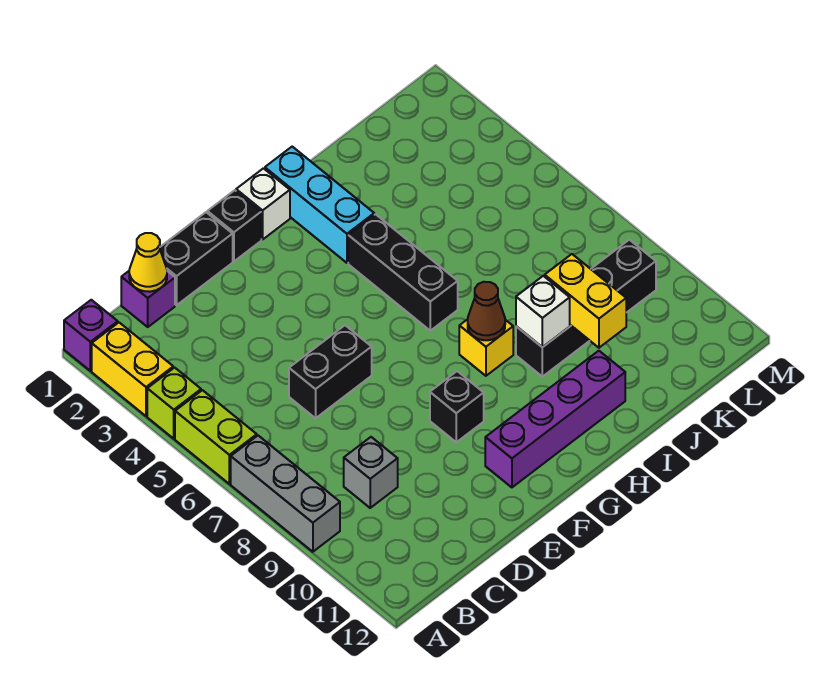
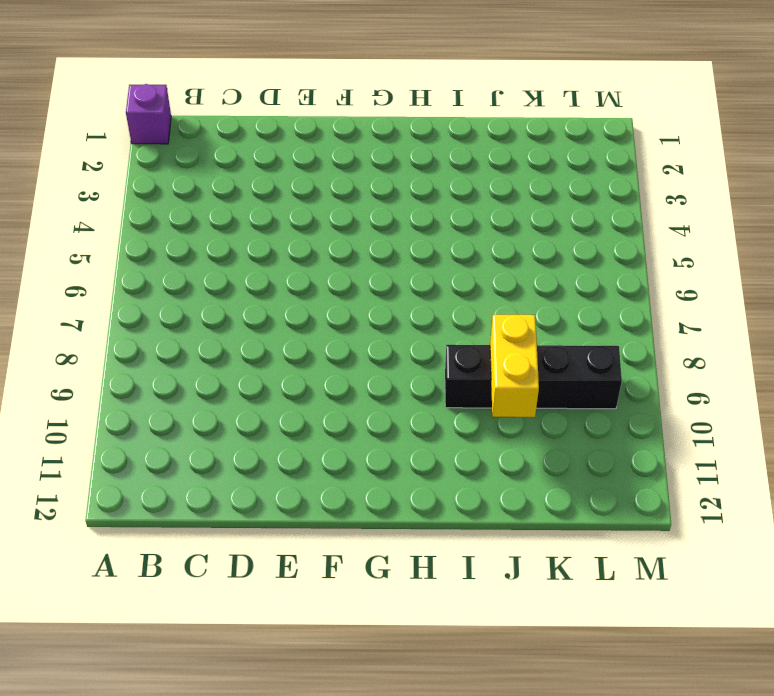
none -> yellow 1x2 brick [92,323,173,416]
none -> lime 1x1 brick [147,368,201,439]
none -> lime 1x2 brick [175,390,257,484]

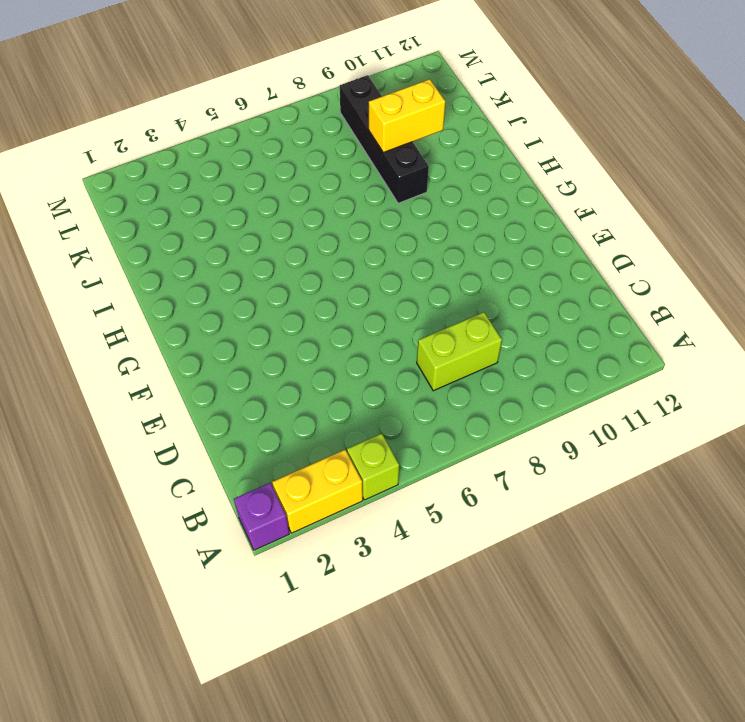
lime 1x2 brick [417,312,502,391] -> lime 1x2 brick moved to [175,390,257,484]
none -> grey 1x3 brick [231,436,340,552]
none -> purple 1x1 brick [121,271,175,327]
none -> grey 1x1 brick [344,437,398,508]

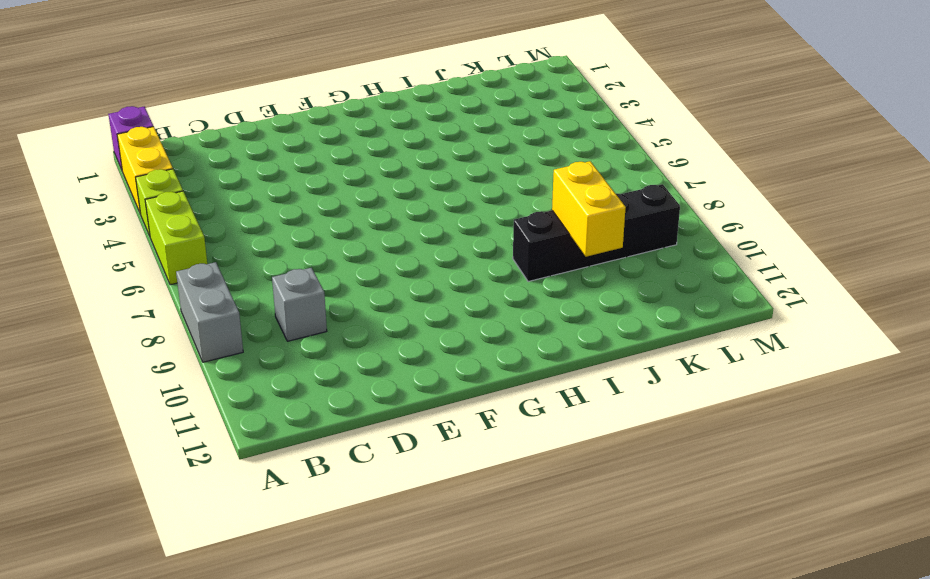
grey 1x2 brick [176,262,243,362] -> grey 1x3 brick [231,436,340,552]
none -> purple 1x1 brick [121,271,175,327]
none -> black 1x2 brick [160,212,233,305]
none -> black 1x2 brick [289,325,372,418]

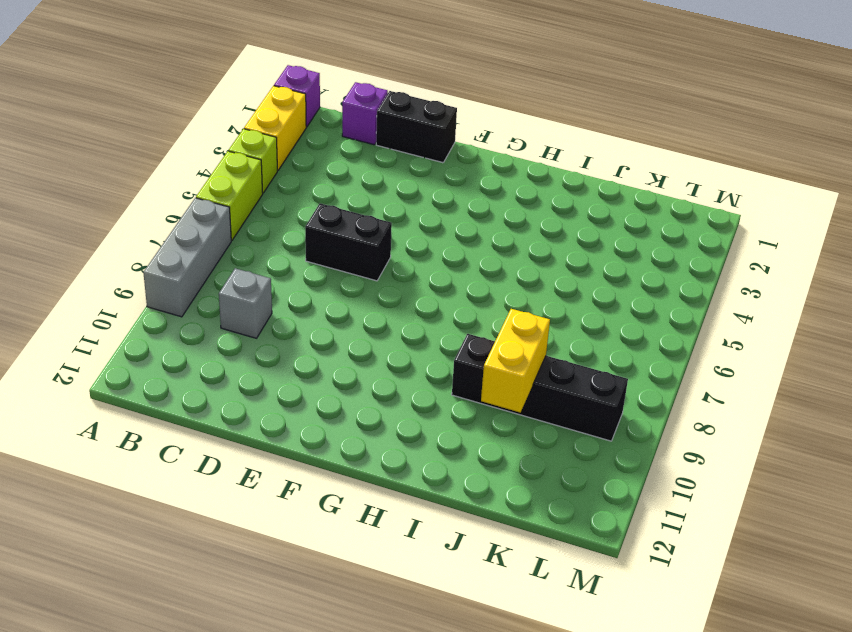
none -> black 1x1 brick [207,190,261,261]
none -> black 1x1 brick [430,371,484,442]
none -> purple 1x4 brick [485,351,625,487]

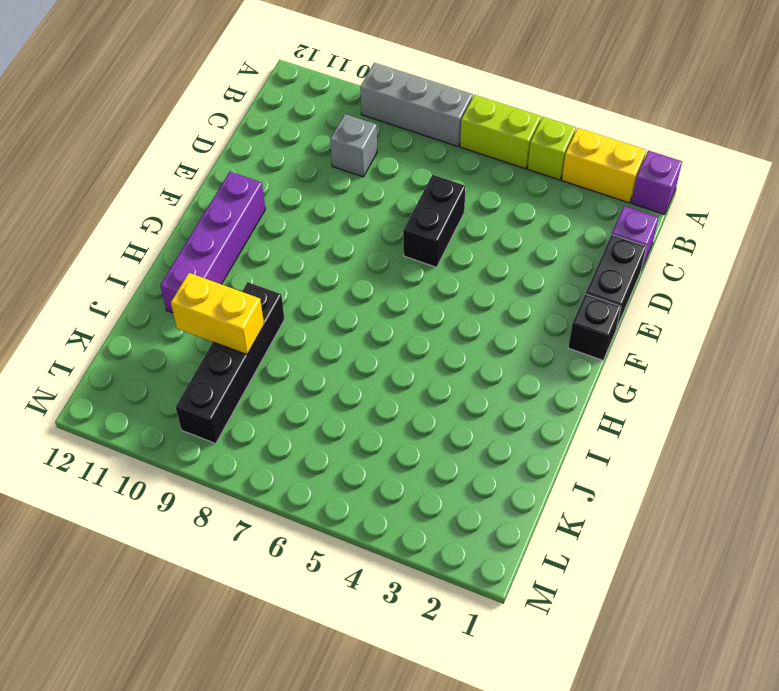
none -> black 1x1 brick [430,371,484,442]
none -> white 1x1 brick [236,168,290,239]
none -> cyan 1x3 brick [265,147,374,263]

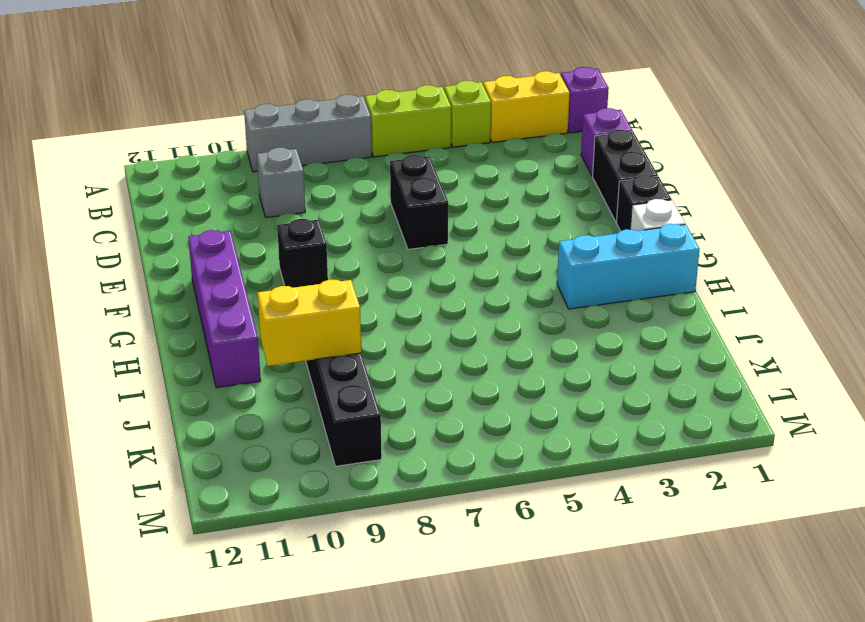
none -> black 1x3 brick [348,214,458,331]
none -> yellow 1x1 brick [459,319,513,376]
none -> yellow 1x1 cone [129,233,167,292]

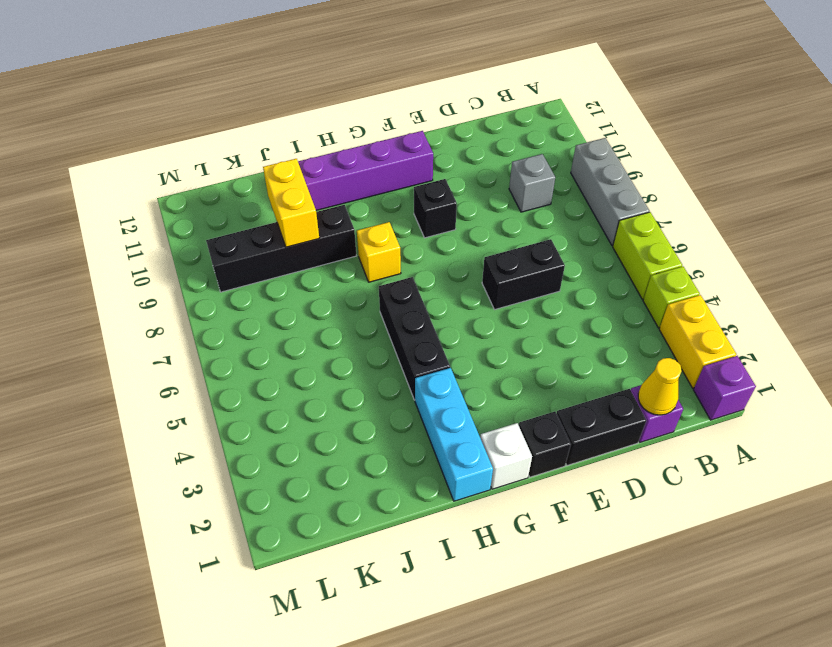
none -> brown 1x1 cone [468,282,505,340]
none -> white 1x1 brick [516,276,570,347]

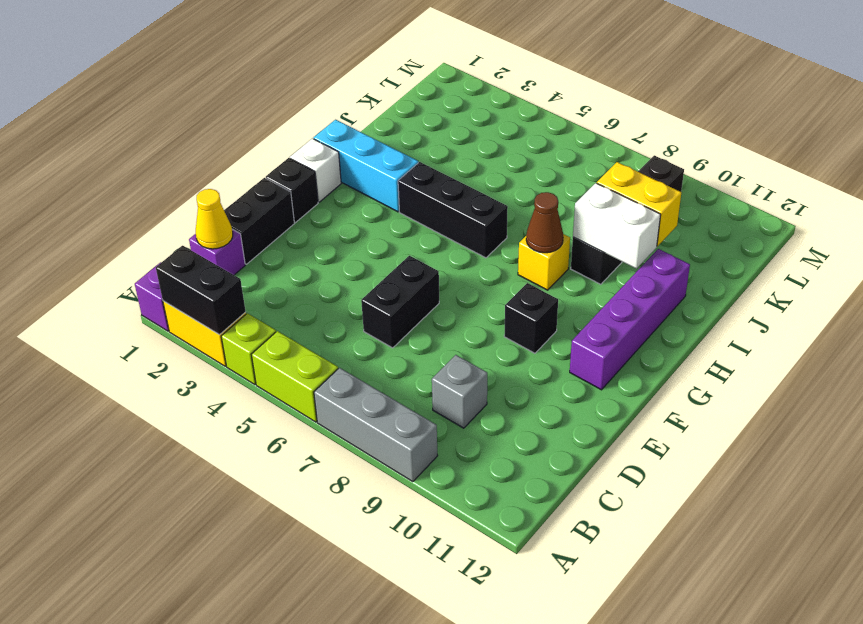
black 1x2 brick [156,246,246,335] -> none
white 1x2 brick [573,183,661,269] -> white 1x1 brick [516,276,570,347]

